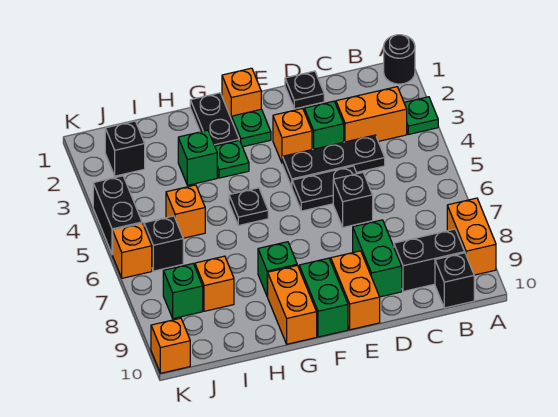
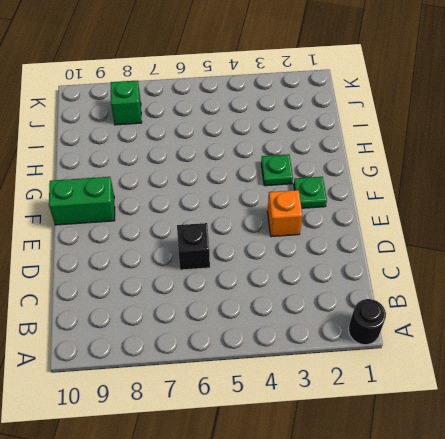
none -> green 1x1 plate [404,97,438,134]
none -> orange 1x2 brick [447,198,496,275]
none -> orange 1x2 brick [336,87,407,142]
none -> black 1x2 brick [394,229,465,291]

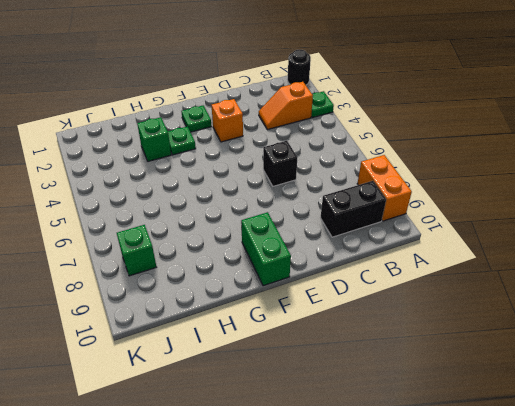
orange 1x2 slope [259,82,313,130] -> orange 1x2 brick [336,87,407,142]
none -> black 1x1 brick [435,253,474,308]
none -> black 1x3 plate [282,135,385,187]
none -> black 1x1 plate [285,71,324,109]
none -> green 1x1 brick [304,101,344,149]

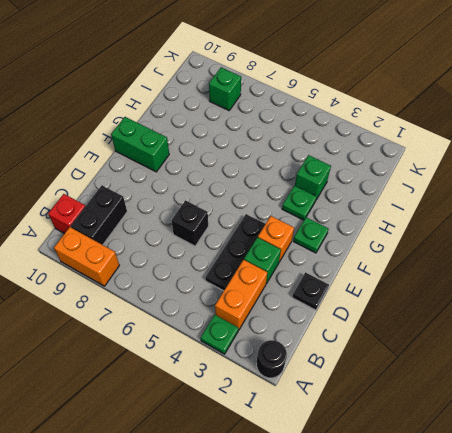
red 1x1 brick [48,194,85,234] -> black 1x1 brick [435,253,474,308]
none -> black 1x2 plate [292,166,357,211]
none -> green 1x2 brick [353,220,402,297]
none -> orange 1x2 brick [331,251,380,330]
none -> orange 1x1 brick [222,68,261,120]

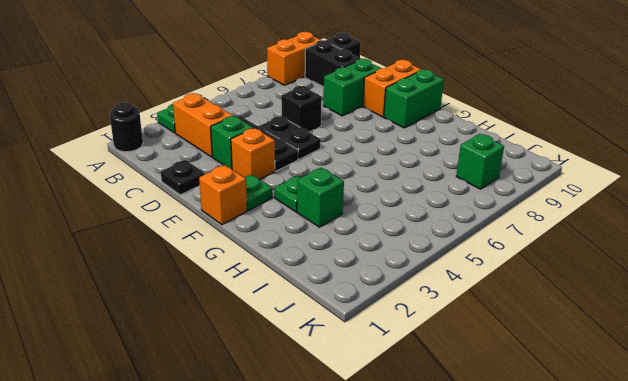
none -> black 1x2 plate [190,93,239,146]
none -> black 1x1 plate [229,188,268,226]
none -> green 1x1 brick [258,242,297,297]
none -> orange 1x2 brick [268,265,317,344]

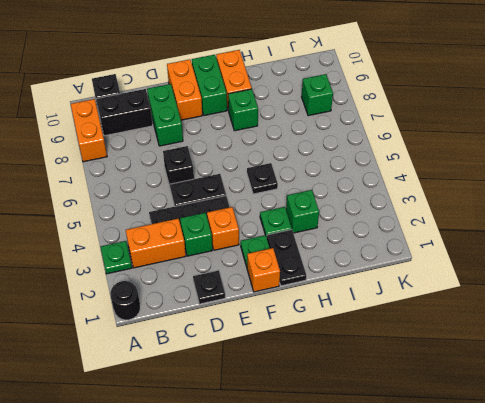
none -> orange 1x1 brick [166,185,205,238]
none -> orange 1x1 brick [195,256,234,311]
none -> black 1x1 brick [105,121,145,176]
none -> black 1x1 brick [144,216,183,271]

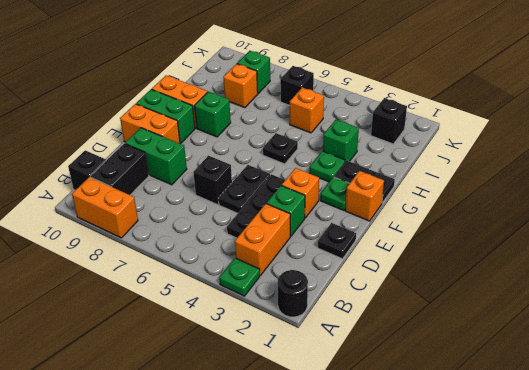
none -> black 1x2 brick [93,176,142,255]
none -> orange 1x1 brick [113,223,152,278]
none -> orange 1x1 brick [151,318,190,373]

